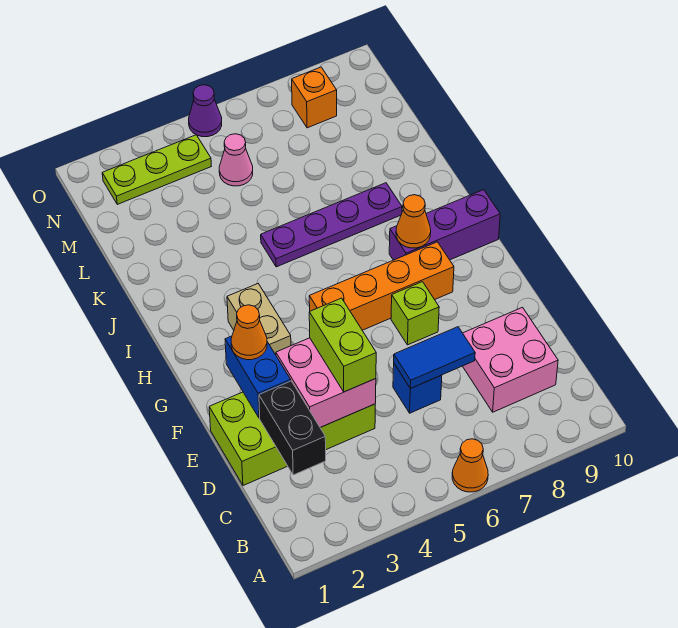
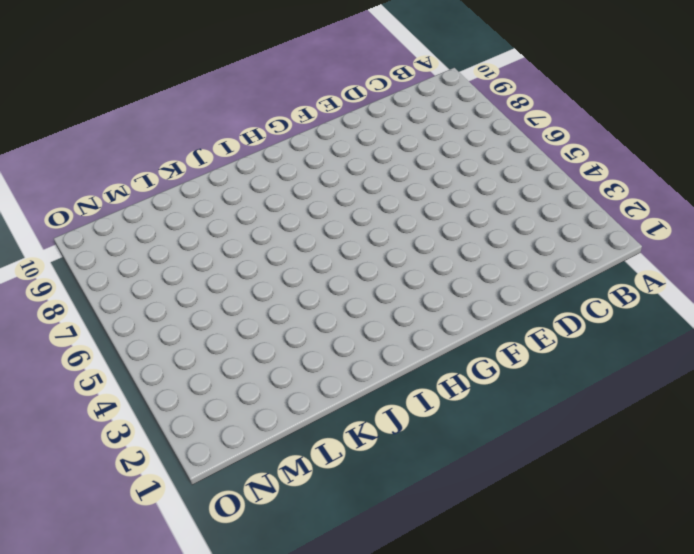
none -> orange 1x1 cone [452,439,488,492]
none -> pink 2x2 brick [463,307,558,412]
none -> lime 2x4 brick [209,392,375,486]

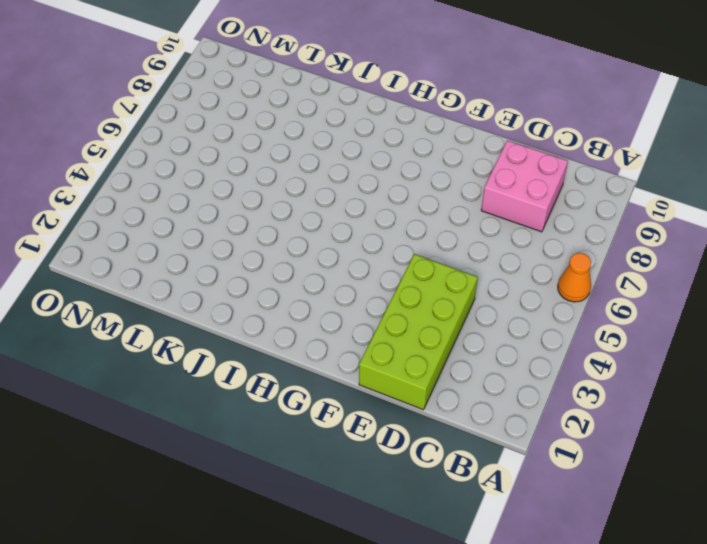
none -> blue 1x1 brick [393,364,442,413]
none -> lime 1x1 brick [391,282,439,345]
none -> tan 1x2 brick [227,284,291,355]

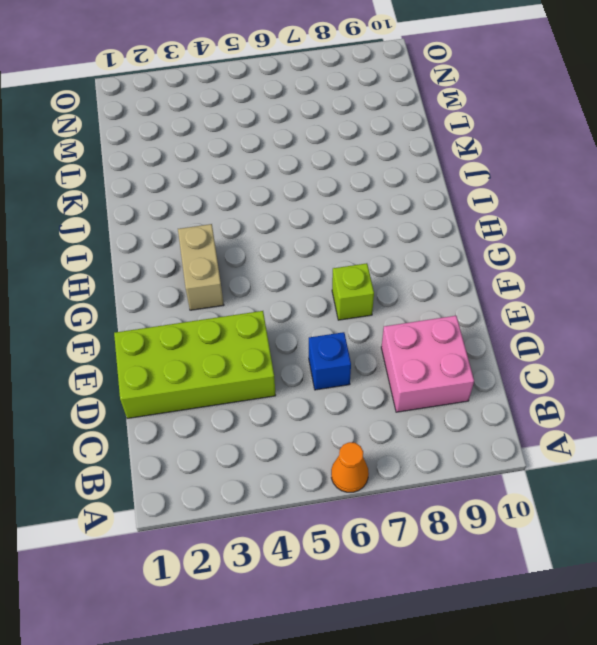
none -> orange 1x4 brick [309,242,454,330]
none -> purple 1x3 brick [389,190,500,260]
none -> purple 1x4 plate [261,183,402,267]

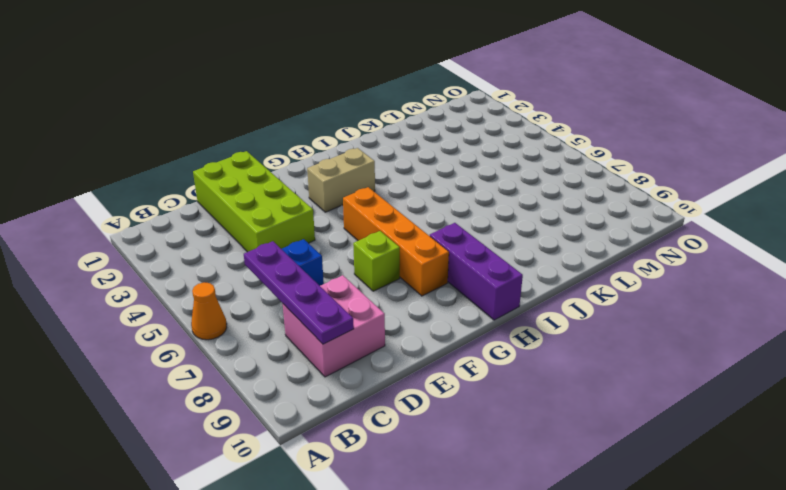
purple 1x4 plate [244,241,354,344] -> purple 1x4 plate moved to [261,183,402,267]
none -> pink 1x1 cone [219,134,253,186]
none -> lime 1x3 plate [102,135,211,204]
none -> orange 1x1 brick [292,67,337,128]

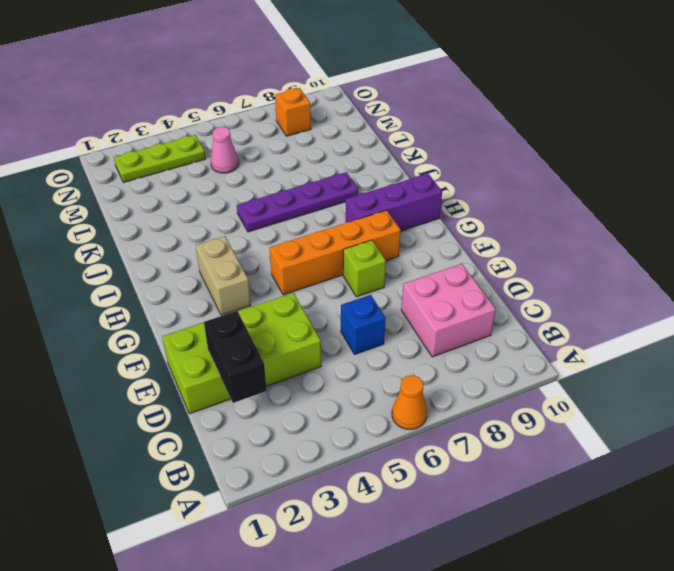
none -> purple 1x1 cone [189,85,222,137]
none -> pink 2x2 brick [276,338,376,428]
none -> blue 1x2 tile [394,327,475,389]

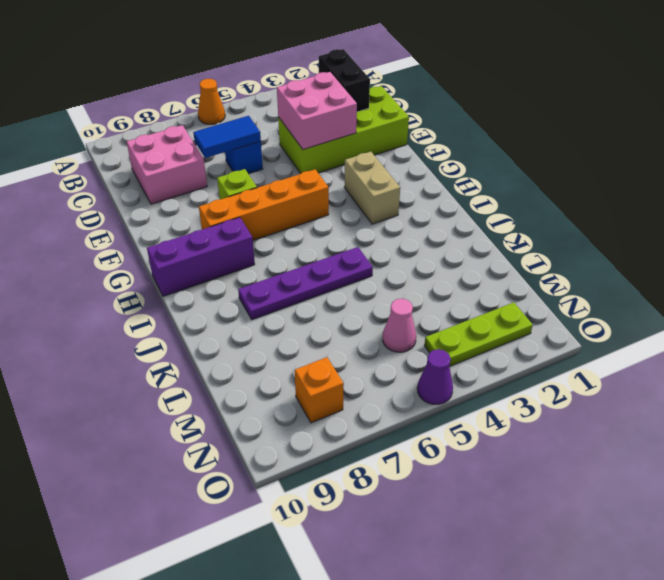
none -> blue 1x2 brick [225,336,291,418]
none -> orange 1x1 cone [396,195,431,248]
none -> lime 1x2 brick [309,298,376,392]

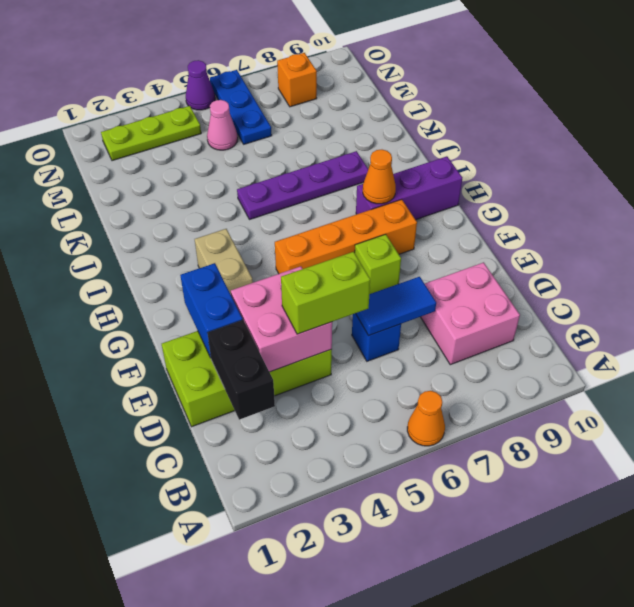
lime 1x2 brick [281,252,370,334] -> lime 1x2 brick turned to [309,298,376,392]
blue 1x3 plate [210,70,272,144] -> none
none -> orange 1x1 cone [231,305,267,360]

